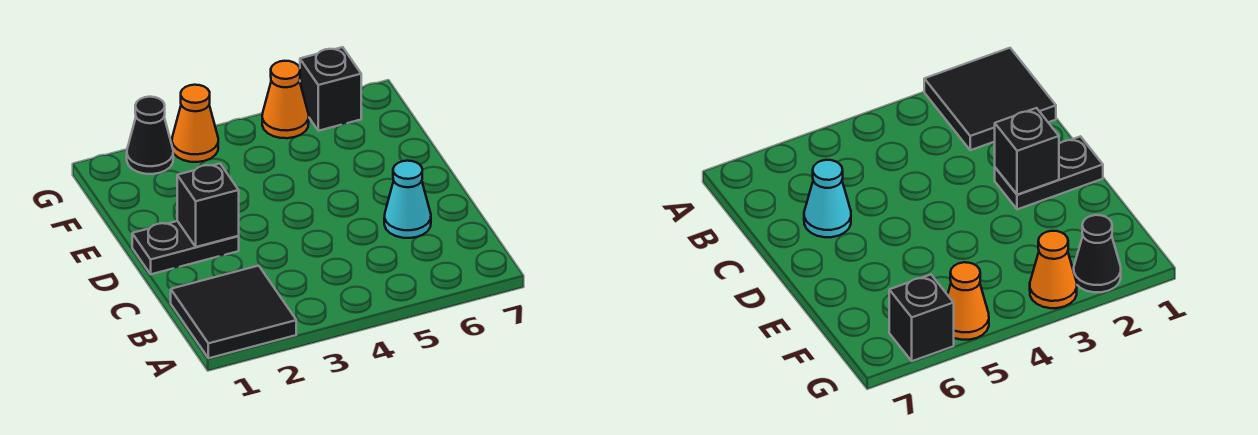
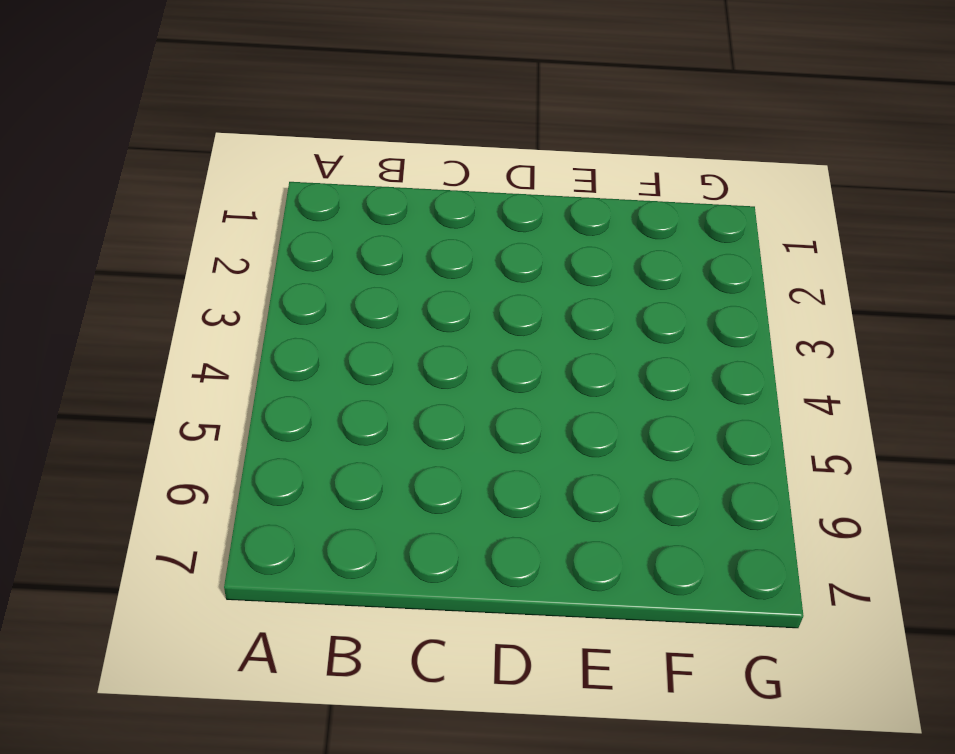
none -> black 2x2 tile [171,266,296,358]
none -> cyan 1x1 cone [384,161,431,238]

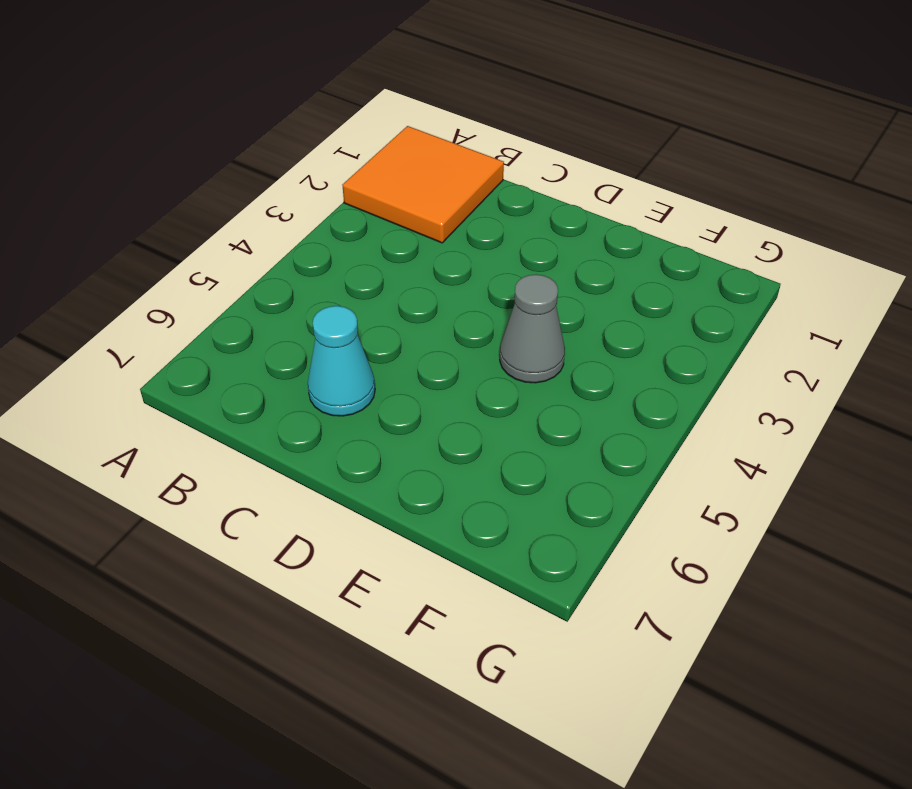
orange 2x2 tile [342,126,504,243] -> black 2x2 tile [171,266,296,358]
grey 1x1 cone [500,274,565,383] -> none
none -> black 1x2 plate [132,221,239,274]
none -> black 1x1 cone [127,97,173,174]

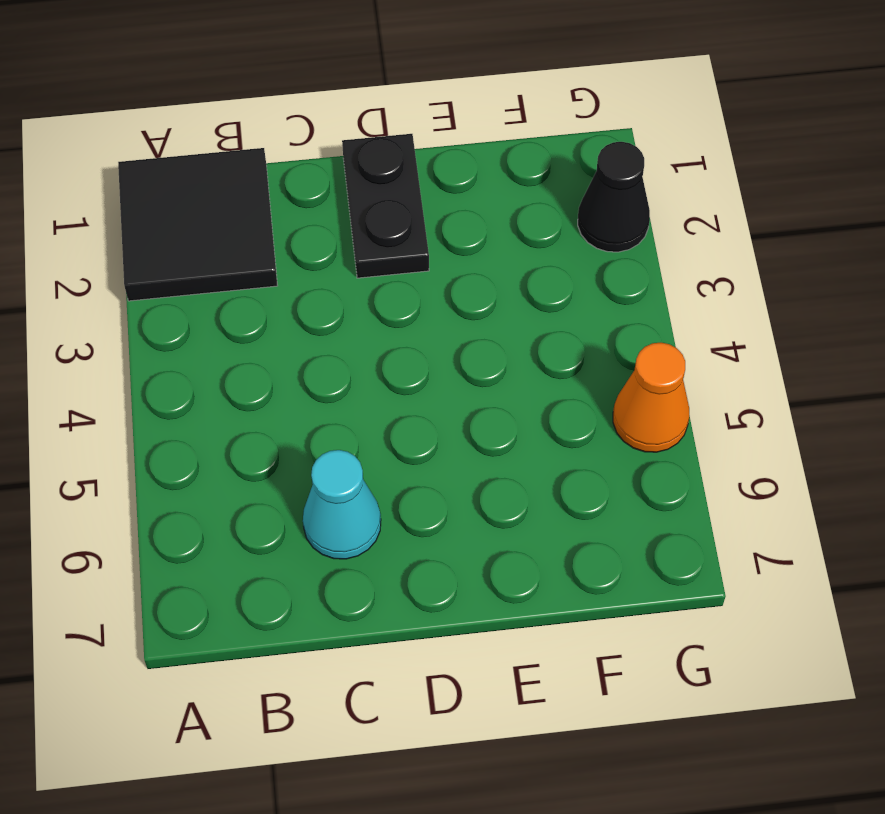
none -> orange 1x1 cone [172,85,218,162]
none -> black 1x1 brick [300,47,361,131]

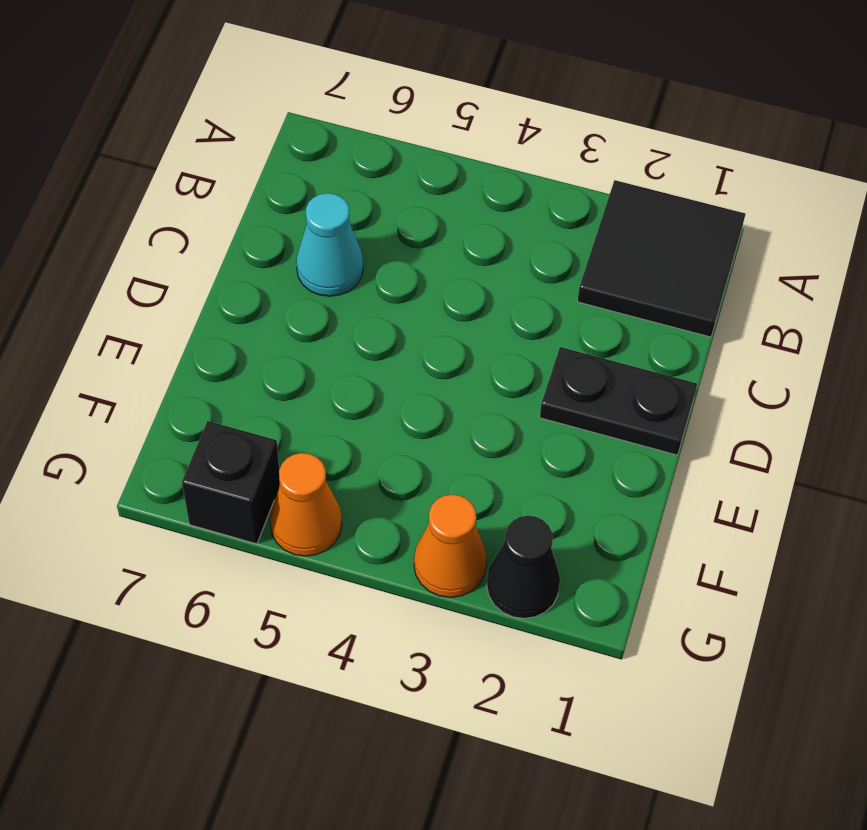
none -> black 1x1 brick [177,164,239,247]

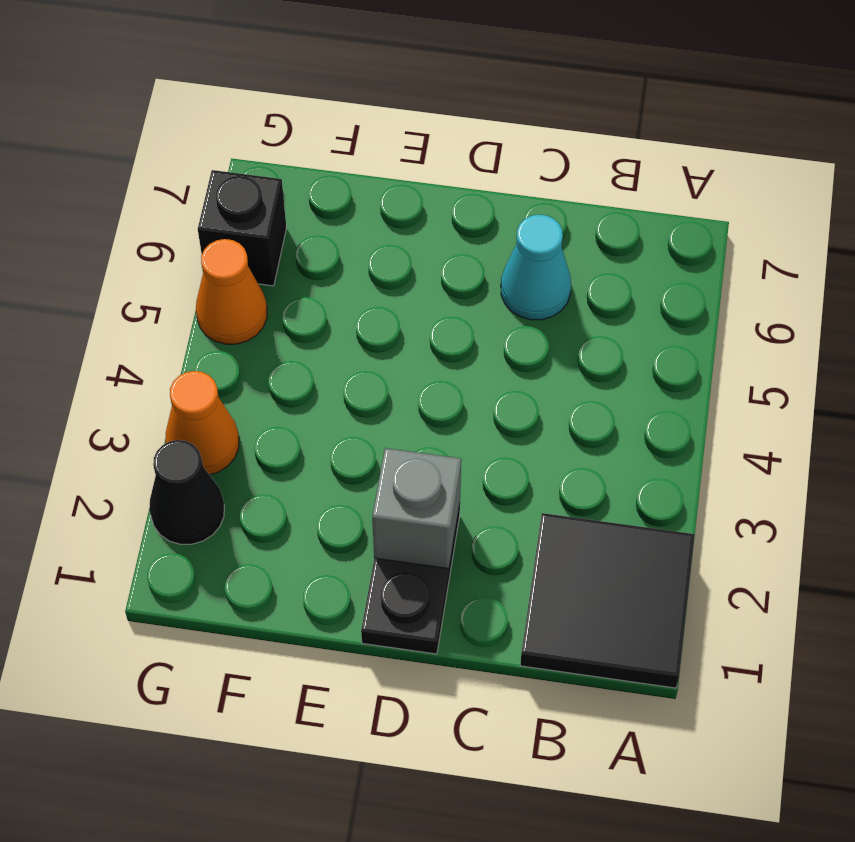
grey 1x1 brick [372,448,461,569] -> black 1x1 brick [177,164,239,247]

